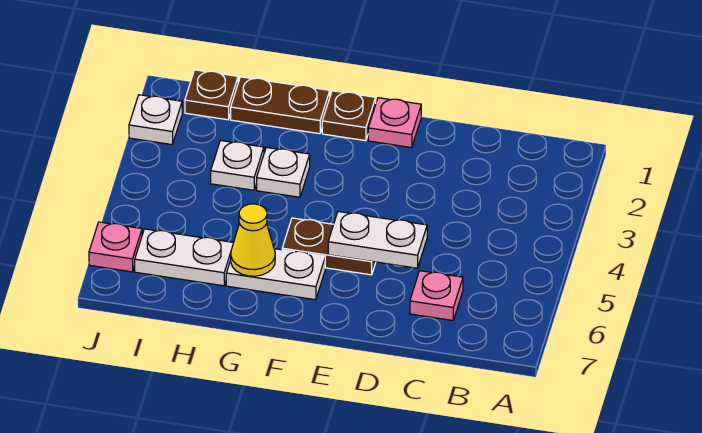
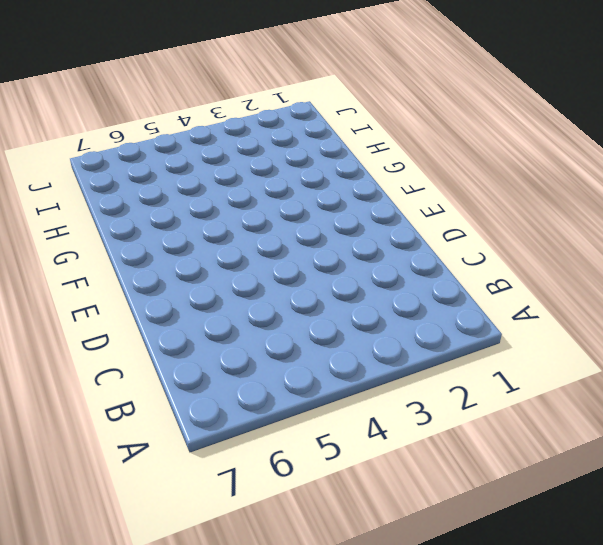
none -> pink 1x1 plate [410,271,463,320]
none -> pink 1x1 plate [368,98,421,148]
none -> brown 1x2 plate [282,218,376,275]

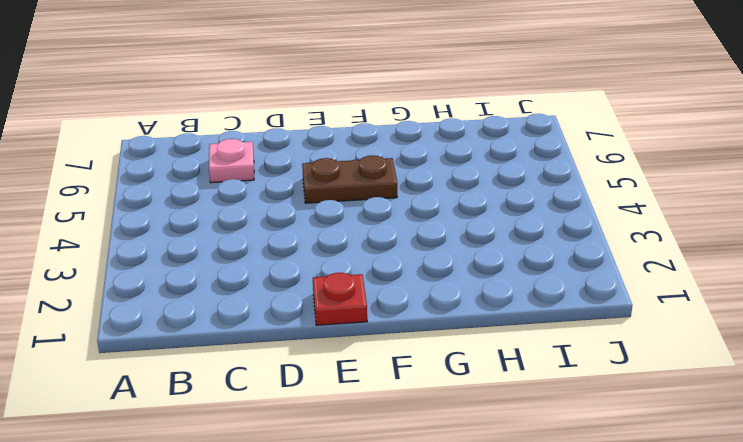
red 1x1 plate [313,273,367,325] -> pink 1x1 plate [368,98,421,148]
none -> brown 1x1 plate [322,91,376,141]
none -> white 1x2 plate [226,249,325,300]
none -> brown 1x2 plate [231,77,330,134]

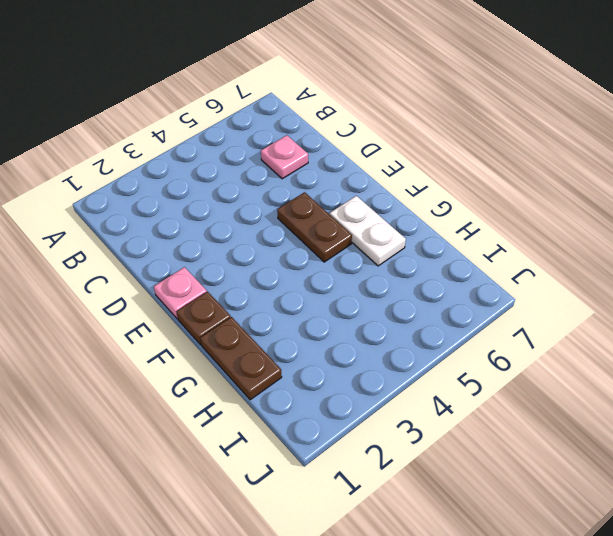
none -> white 1x1 plate [257,147,310,197]
none -> white 1x1 plate [211,141,264,190]
none -> white 1x2 plate [135,229,234,286]

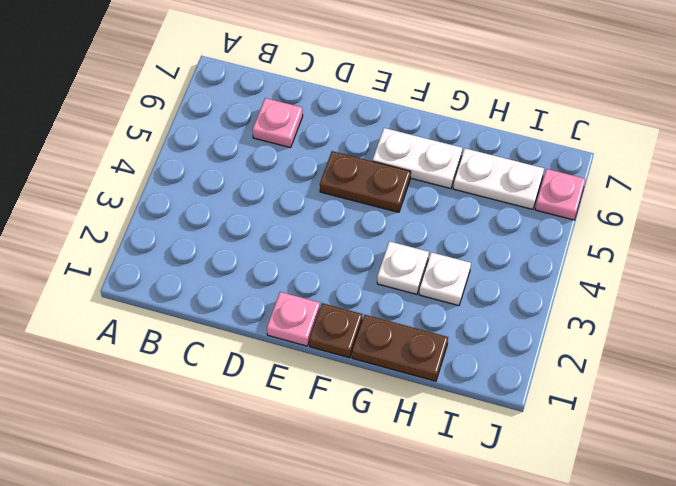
none -> brown 1x1 plate [185,70,238,120]
none -> white 1x1 plate [129,95,182,145]
none -> white 1x2 plate [328,212,427,268]

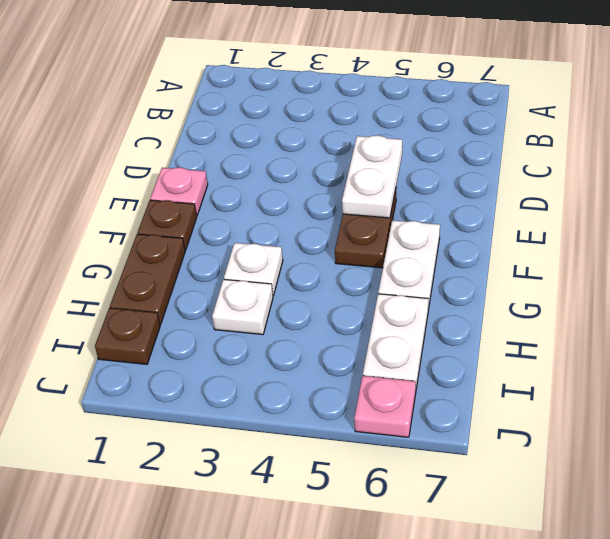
none -> pink 1x1 plate [410,271,463,320]
none -> white 1x1 plate [129,95,182,145]
none -> yellow 1x1 cone [231,204,275,276]

